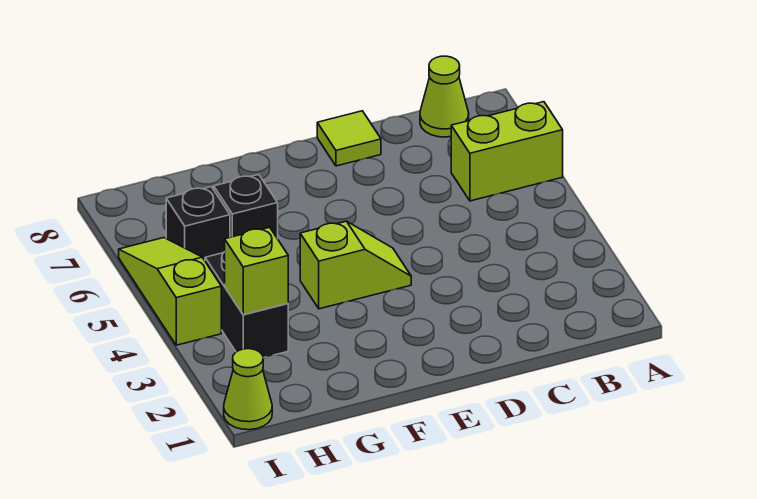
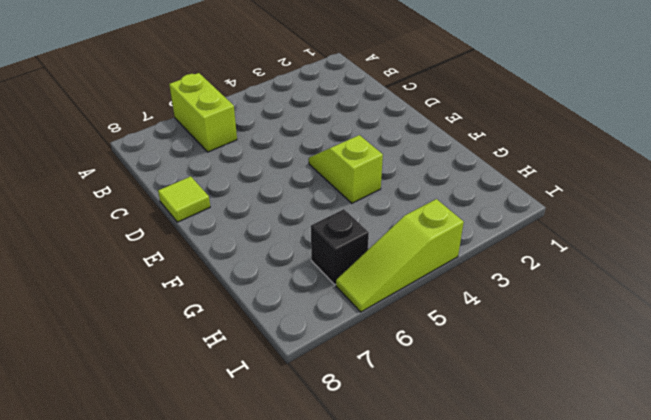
none -> lime 1x1 cone [420,56,469,137]
none -> black 1x1 brick [214,174,278,239]

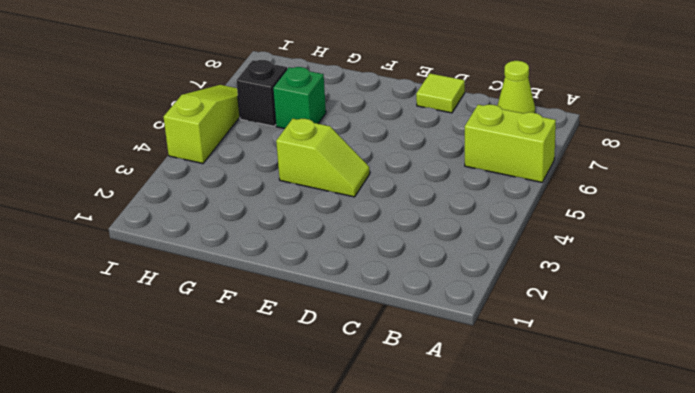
green 1x1 brick [273,67,326,129] -> black 1x1 brick [214,174,278,239]
none -> black 1x2 brick [205,252,288,358]
none -> lime 1x1 cone [224,349,272,430]

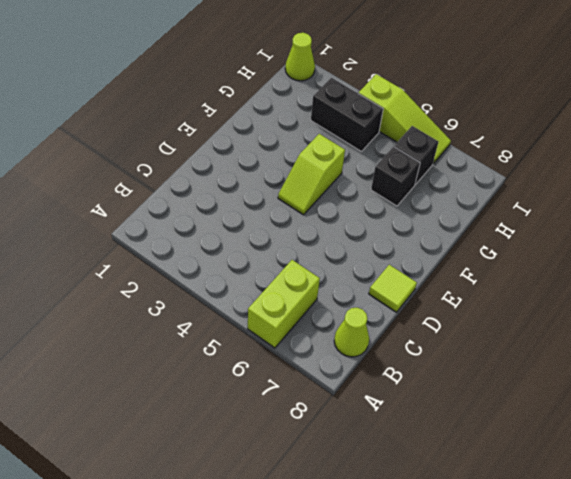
none -> lime 1x1 brick [225,227,288,315]

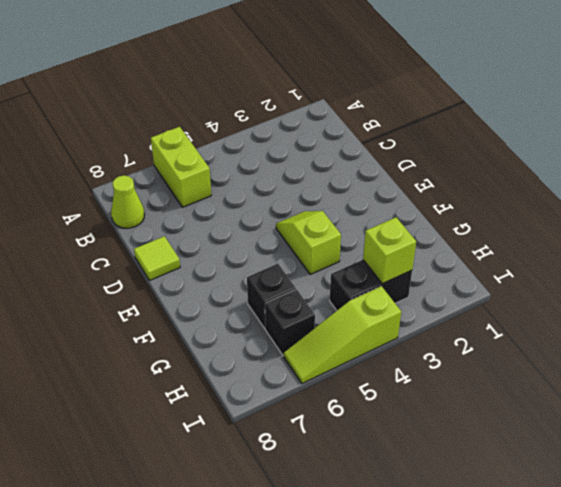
none -> lime 1x1 cone [224,349,272,430]

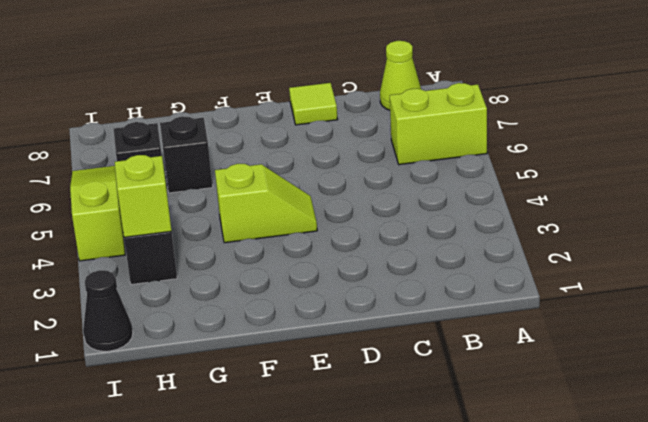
black 1x1 cone [83,270,133,351] -> lime 1x1 cone [224,349,272,430]

